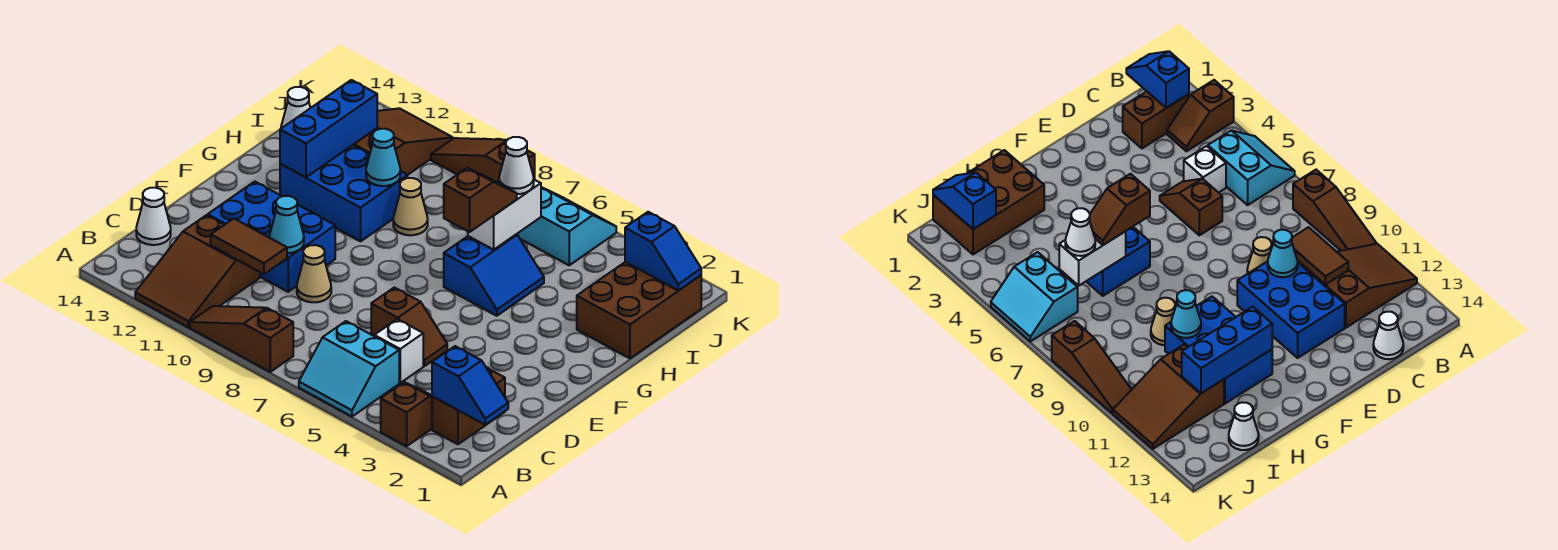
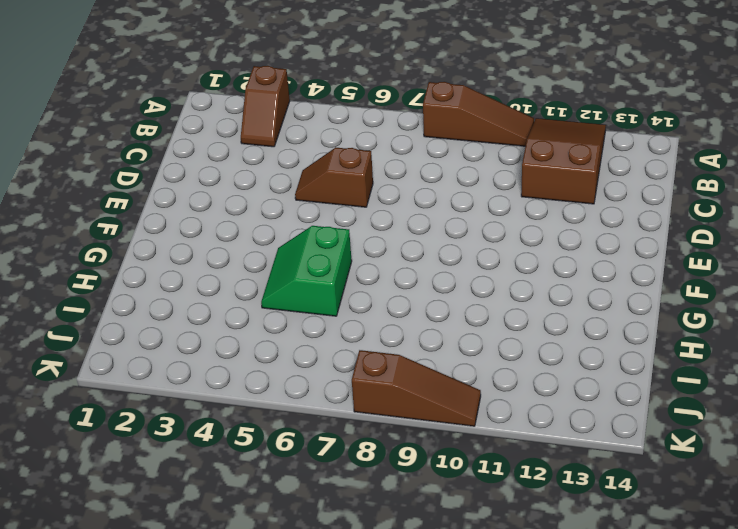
green 2x2 slope [261,226,352,316] -> blue 2x2 slope [444,234,544,316]
none -> cyan 2x2 slope [299,321,399,416]
none -> brown 1x2 brick [432,367,505,444]
none -> white 1x1 brick [374,319,423,383]

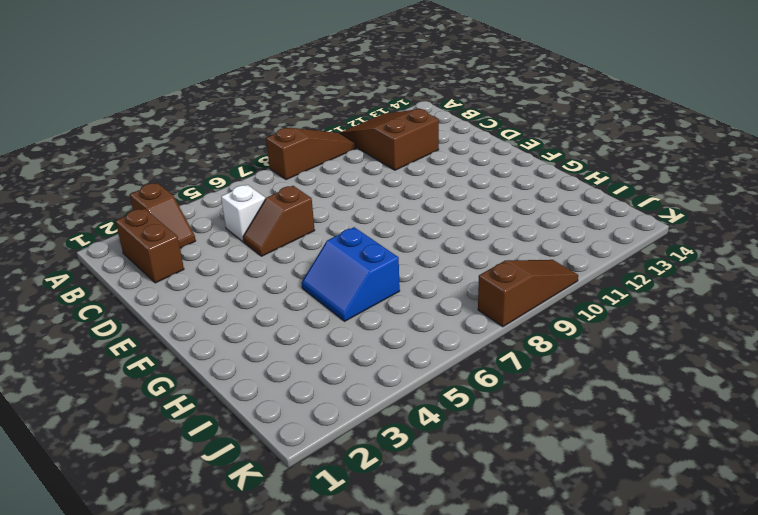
none -> cyan 2x2 slope [299,321,399,416]
none -> white 1x1 cone [136,188,171,245]
none -> tan 1x1 cone [297,245,331,302]

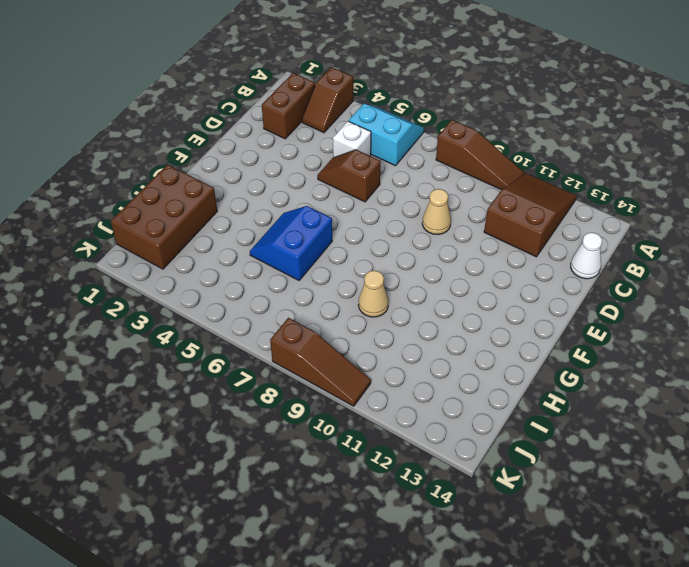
none -> blue 2x3 brick [208,182,335,292]
none -> blue 2x3 brick [280,145,408,241]
none -> brown 2x3 slope [354,108,453,175]

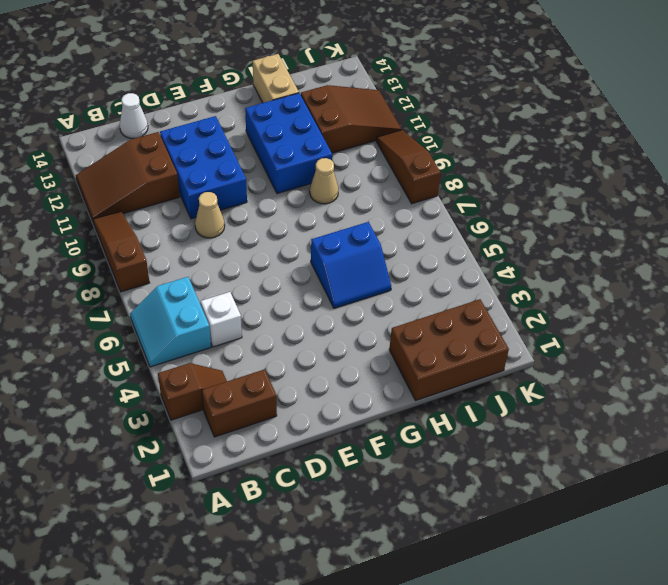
tan 1x2 brick [253,54,299,103] -> none
none -> brown 1x2 slope [371,287,447,366]
none -> white 1x1 cone [281,87,310,128]
none -> cyan 2x2 slope [517,187,616,265]

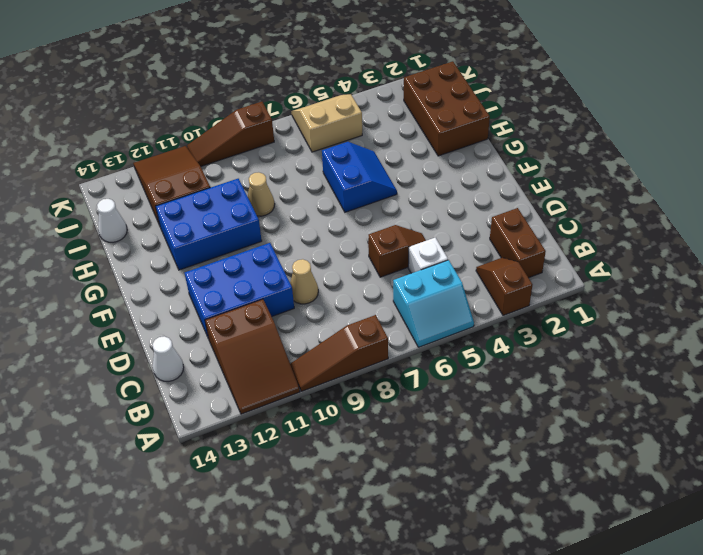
tan 2x2 slope [292,94,362,152] -> cyan 2x2 slope [517,187,616,265]
none -> blue 1x2 slope [432,346,508,425]
none -> brown 1x2 tile [211,219,287,274]
none -> cyan 1x1 cone [269,196,304,253]

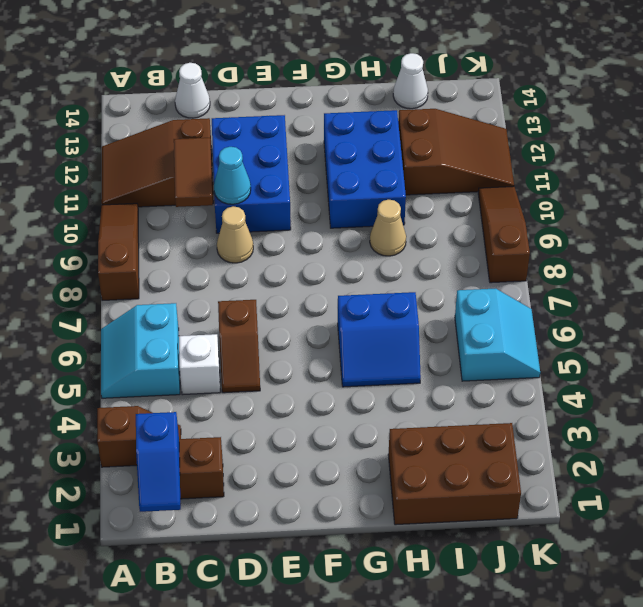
none -> blue 1x3 brick [280,80,377,177]
none -> white 1x2 brick [468,179,541,250]
none -> cyan 1x1 cone [366,129,400,186]

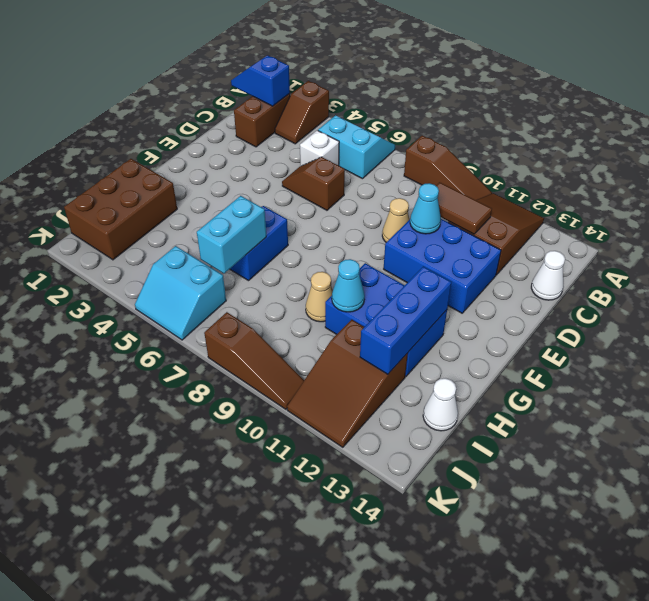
cyan 1x2 brick [197,196,266,273] -> white 1x2 brick [468,179,541,250]
none -> blue 1x2 slope [625,212,701,291]
none -> brown 1x2 slope [444,168,517,232]
none -> white 1x1 cone [499,137,534,194]

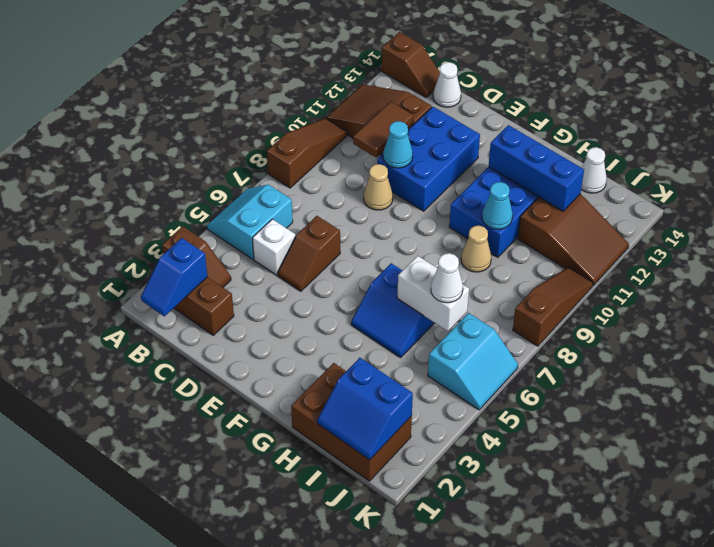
brown 1x2 slope [382,32,440,97] -> brown 1x2 slope moved to [444,168,517,232]
blue 2x2 slope [317,358,413,460] -> blue 1x2 slope [625,212,701,291]

